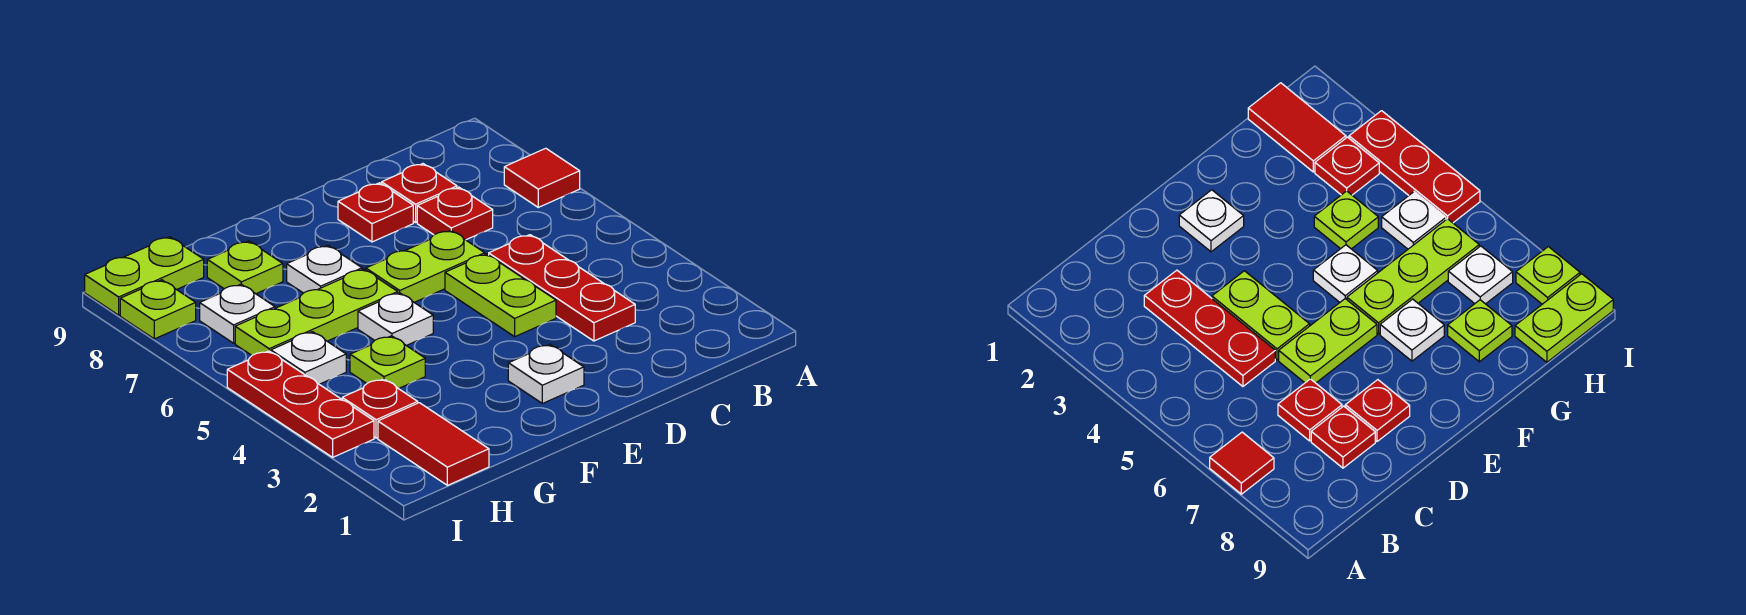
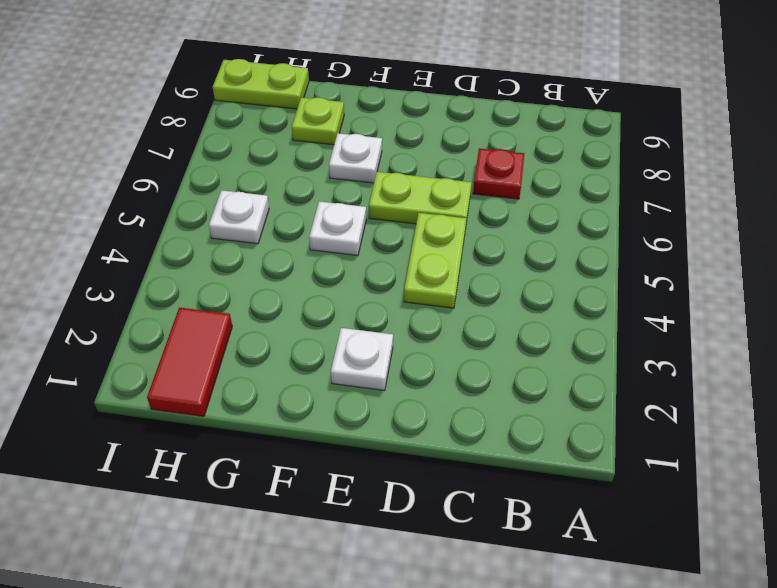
none -> red 1x1 tile [504,148,580,207]
none -> red 1x3 plate [489,235,635,341]
none -> red 1x1 plate [382,164,457,222]

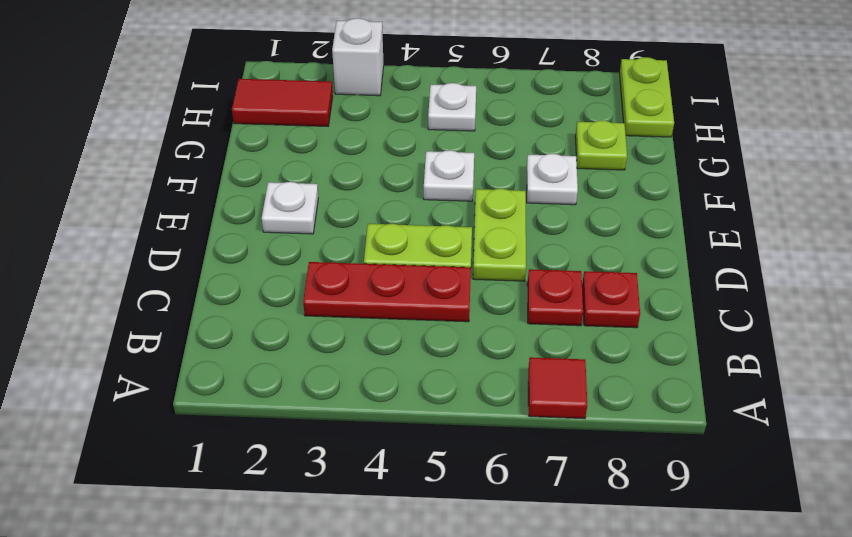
white 1x1 brick [332,18,384,96] -> red 1x3 plate [227,351,374,457]
none -> red 1x1 plate [338,183,413,242]
none -> lime 1x3 plate [235,269,398,355]
none -> lime 1x1 plate [350,336,425,389]

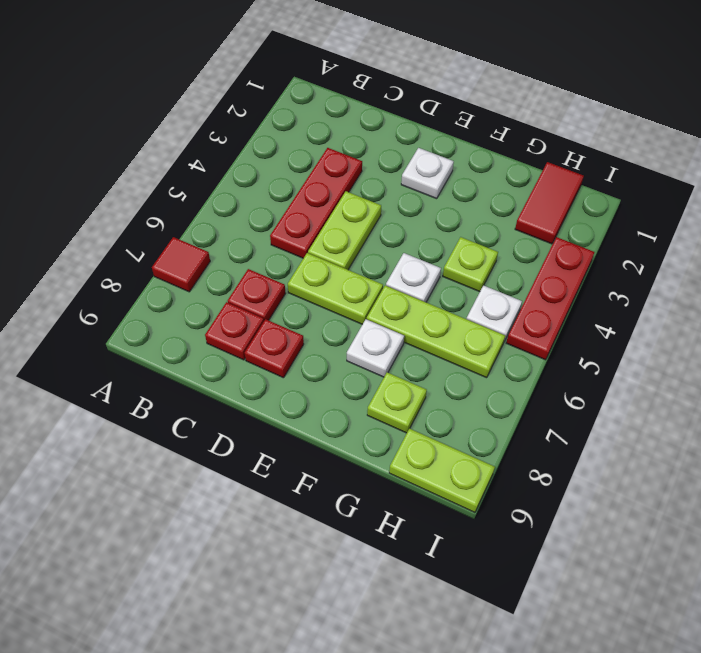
none -> red 1x1 plate [342,379,418,438]
none -> white 1x1 plate [200,284,275,343]
none -> lime 1x1 plate [120,280,196,339]

